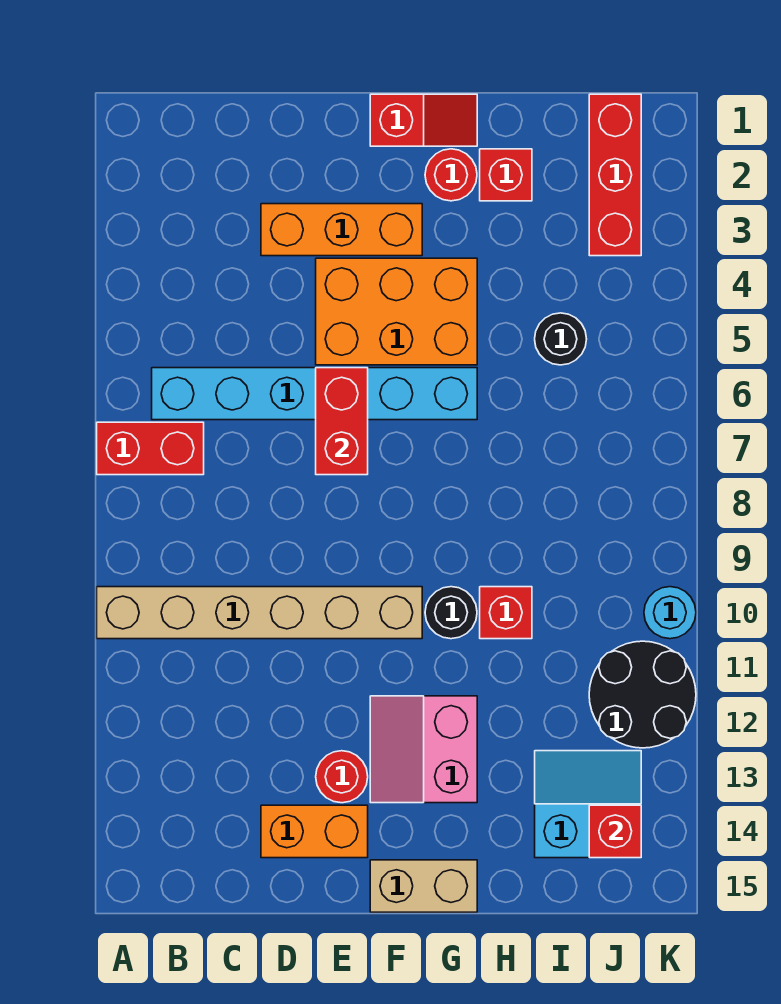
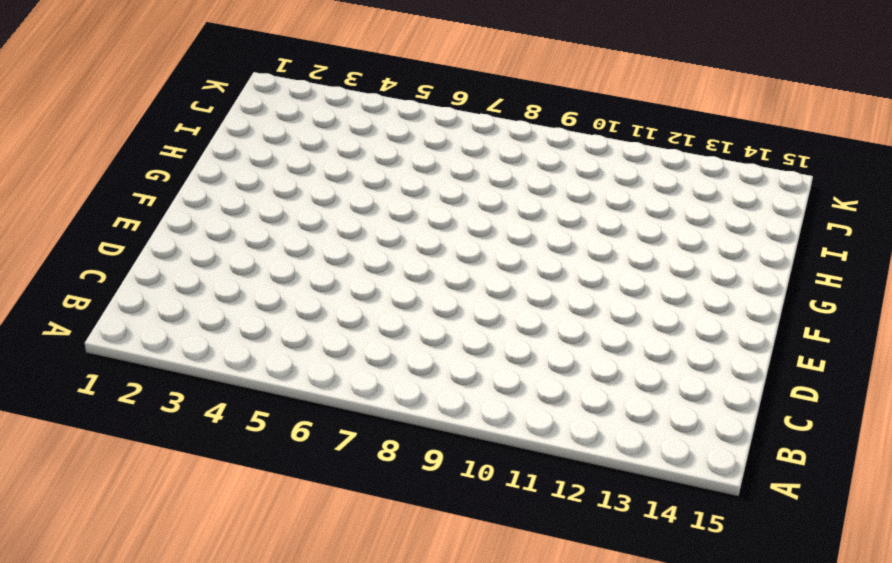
none -> red 1x2 brick [97,422,204,475]
none -> tan 1x6 brick [97,587,422,639]
none -> cyan 1x6 brick [152,368,477,420]

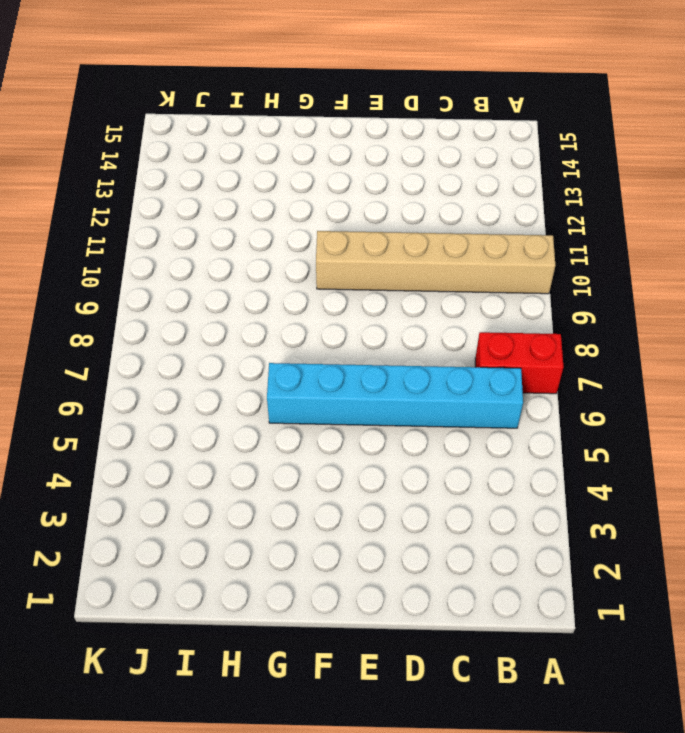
none -> orange 1x3 brick [261,204,422,256]
none -> orange 1x2 brick [261,805,368,858]
none -> orange 2x3 brick [316,258,477,365]

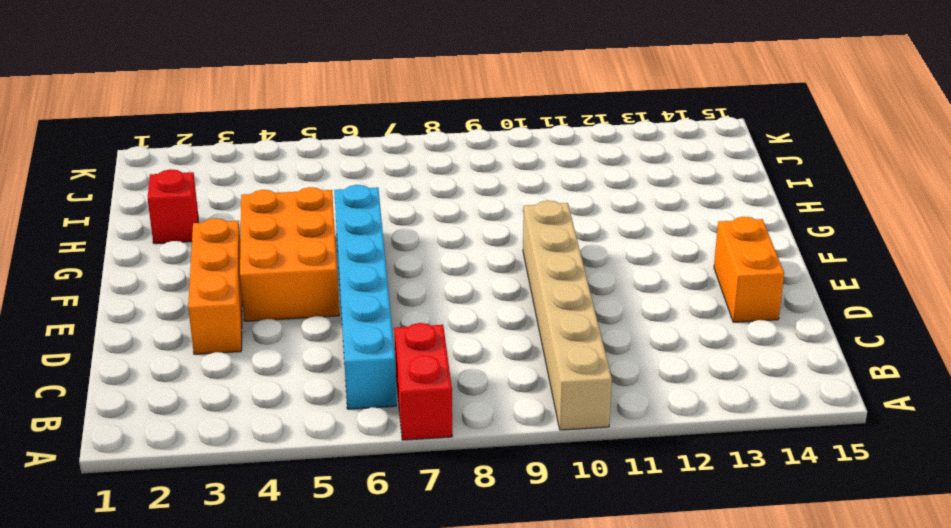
none -> red 1x1 round brick [316,751,368,803]
none -> red 1x2 slope [370,94,477,146]
none -> pink 2x2 slope [370,696,477,803]

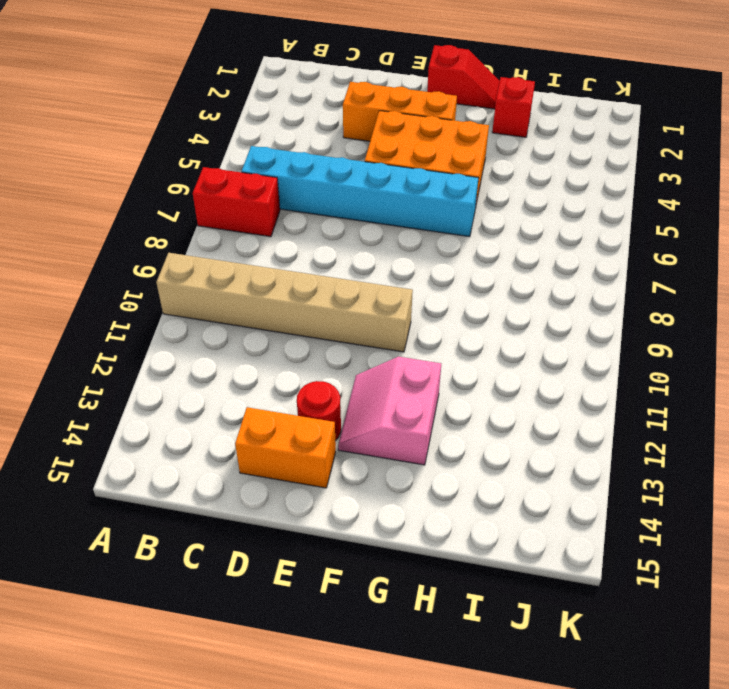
none -> tan 1x2 brick [370,860,477,912]
none -> red 1x1 round brick [425,149,477,201]
none -> black 1x1 round brick [425,587,477,639]

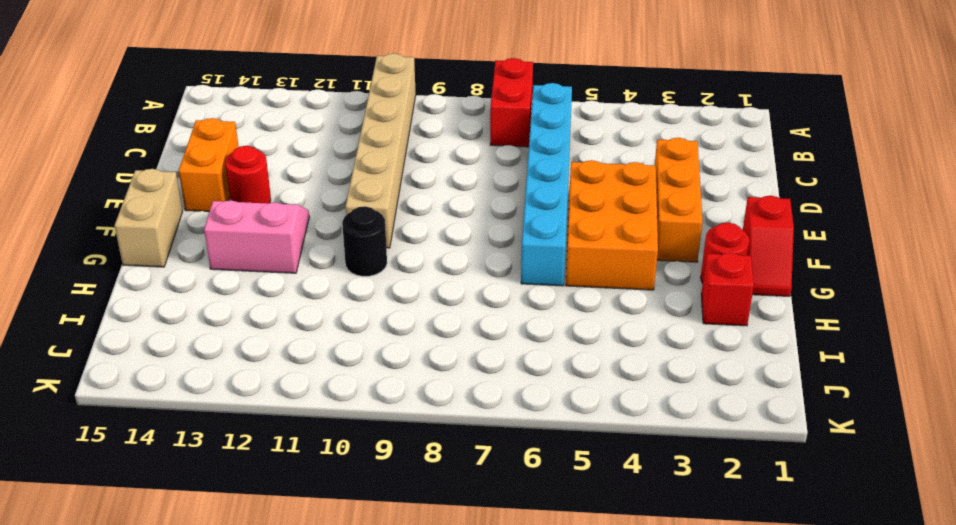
none -> red 1x1 brick [480,587,532,639]
none -> black 1x1 round brick [535,313,587,365]
none -> cyan 2x2 slope [535,751,641,858]

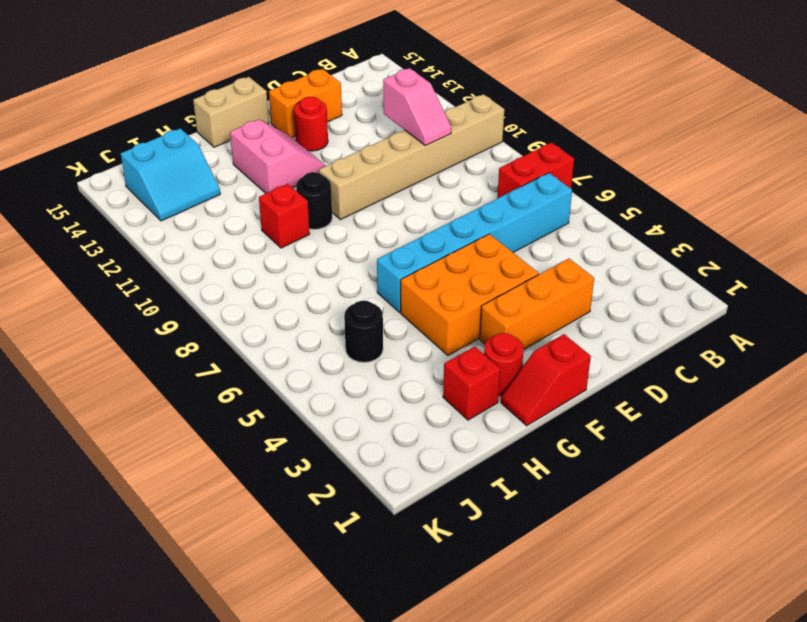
pink 1x2 slope [383,68,452,146] -> none
none -> red 1x3 brick [589,94,641,256]
none -> black 2x2 round brick [589,641,696,748]
none -> cyan 1x1 round brick [644,587,696,639]

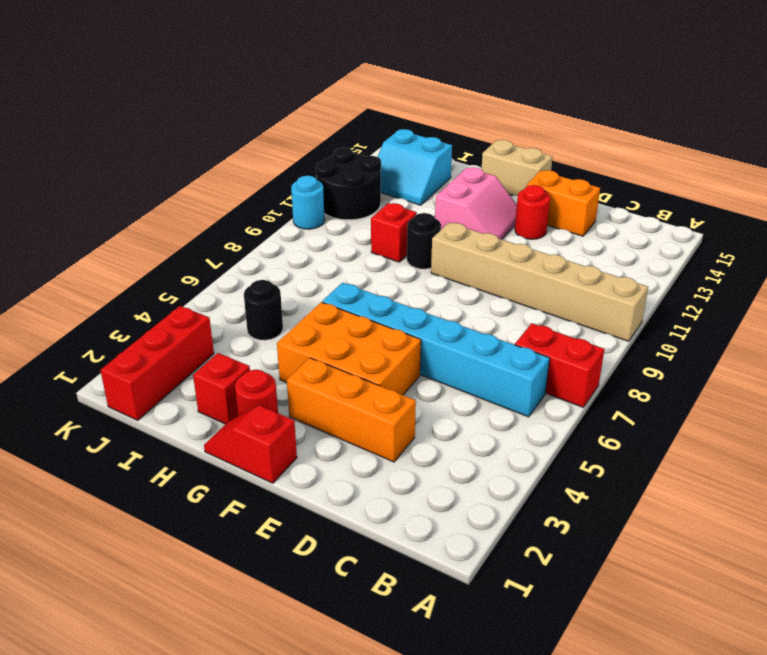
none -> red 1x2 brick [316,368,368,475]
none -> red 1x1 brick [589,805,641,858]

